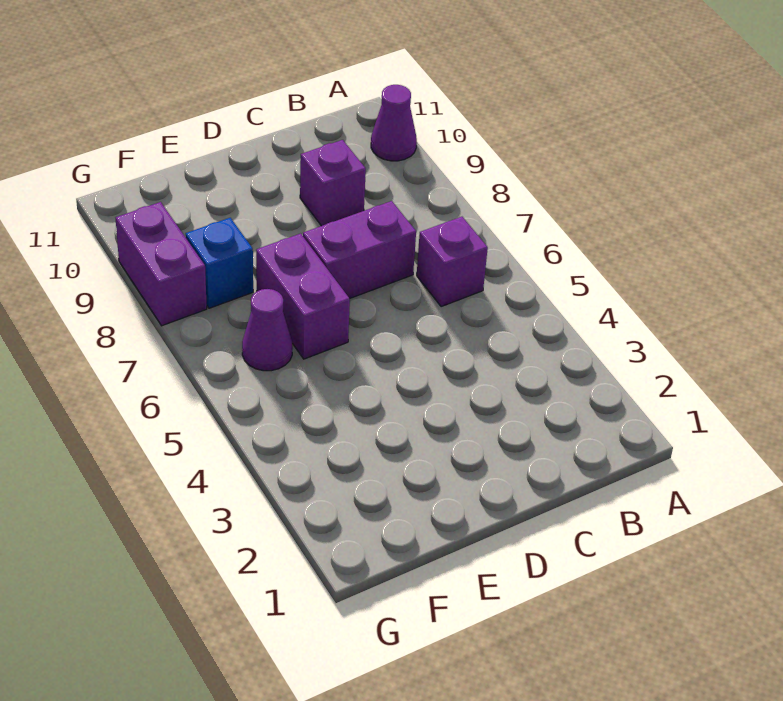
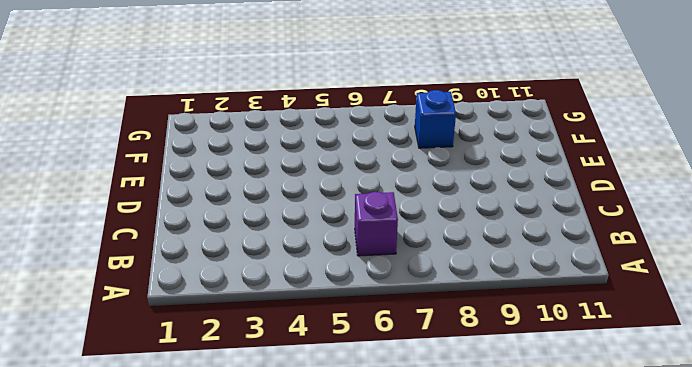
none -> purple 1x1 cone [371,85,417,161]
none -> purple 1x2 brick [303,201,416,298]

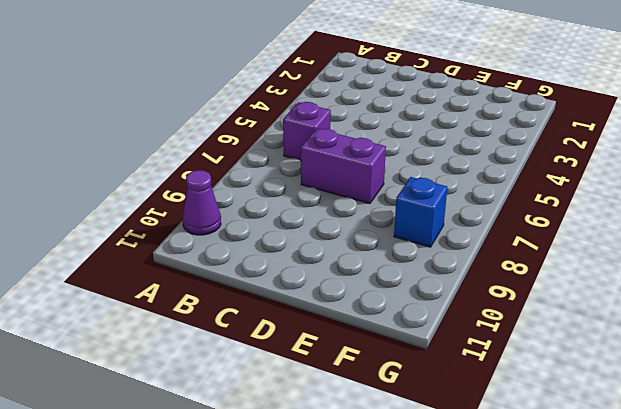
none -> purple 1x1 brick [300,140,366,226]
none -> purple 1x2 brick [256,234,350,359]

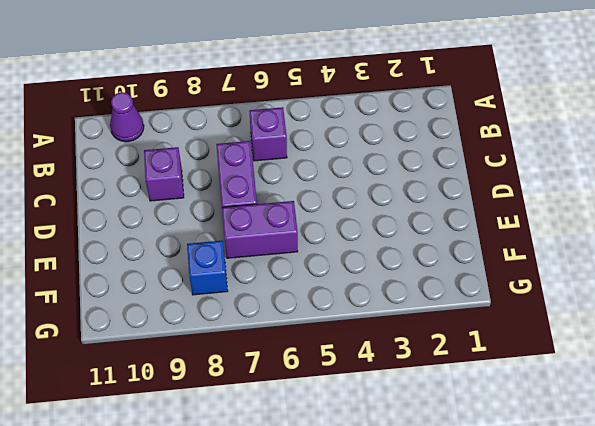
none -> purple 1x1 cone [242,289,292,371]
none -> purple 1x2 brick [116,202,207,326]

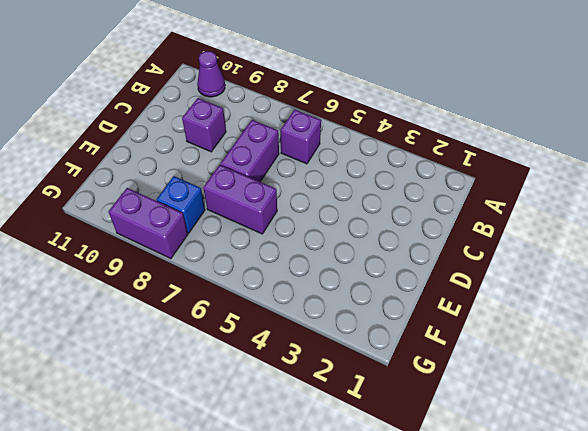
none -> purple 1x1 cone [242,289,292,371]

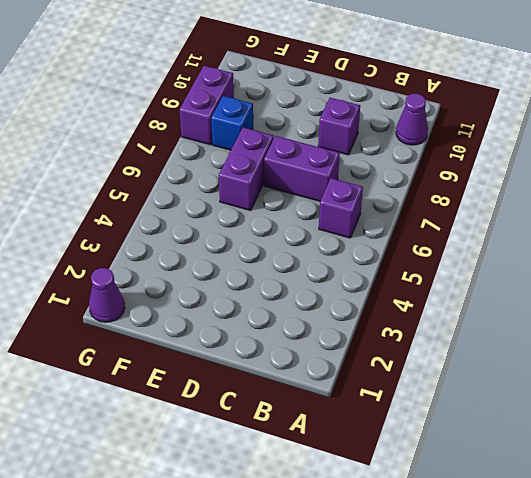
purple 1x1 cone [89,268,125,322] -> purple 1x1 cone moved to [242,289,292,371]

